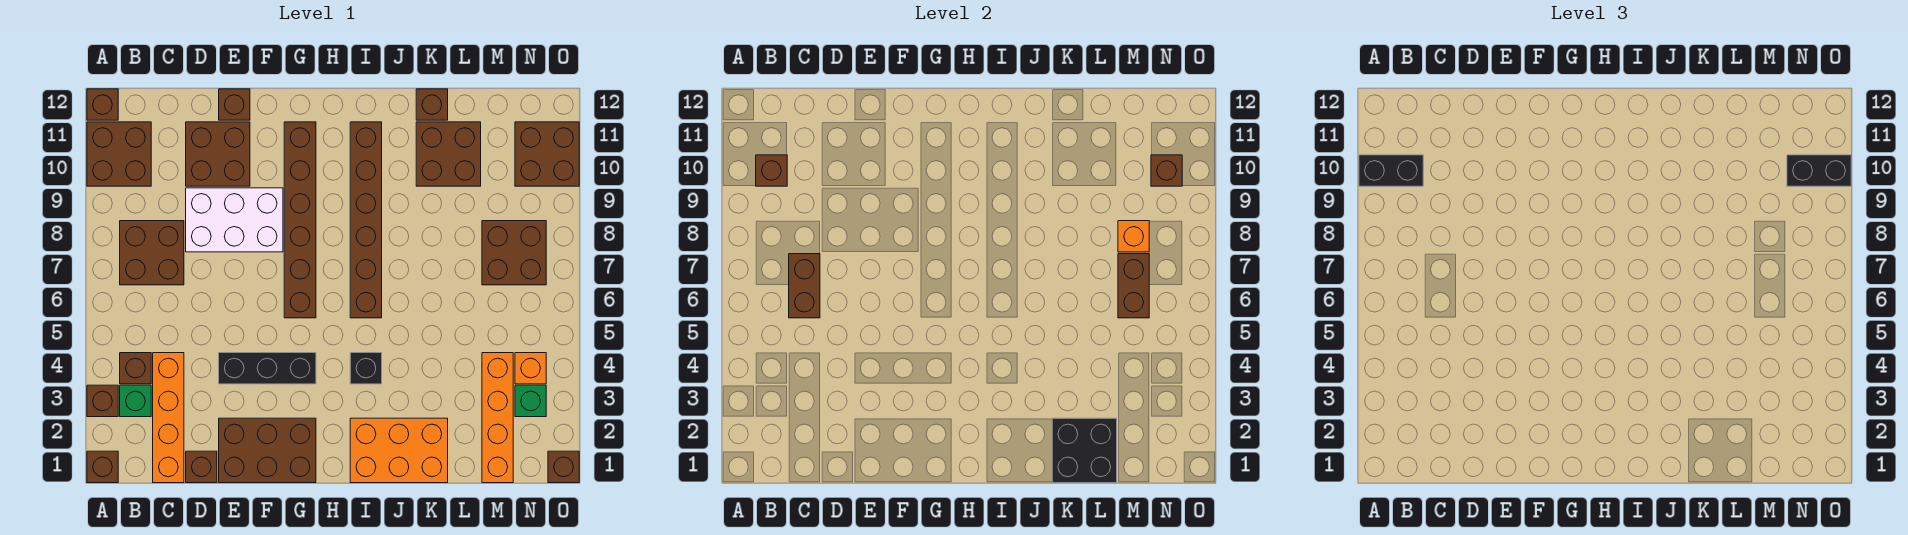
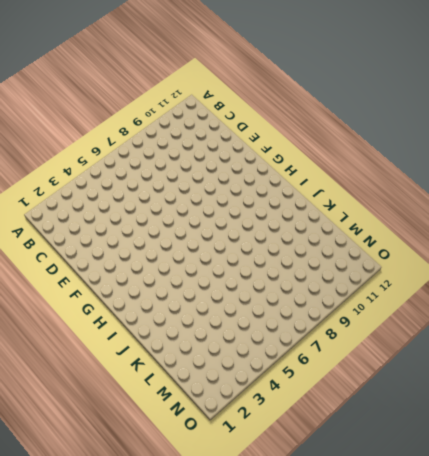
none -> brown 1x1 brick [87,451,118,483]
none -> brown 1x1 brick [87,385,118,417]
none -> brown 2x2 brick [87,122,151,186]
none -> brown 1x1 brick [87,89,118,120]

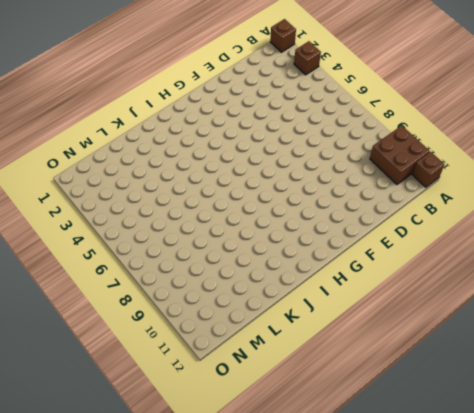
none -> green 1x1 brick [120,385,151,417]
none -> brown 1x1 brick [120,353,151,384]
none -> brown 2x2 brick [120,221,184,285]
none -> orange 1x4 brick [153,353,184,483]

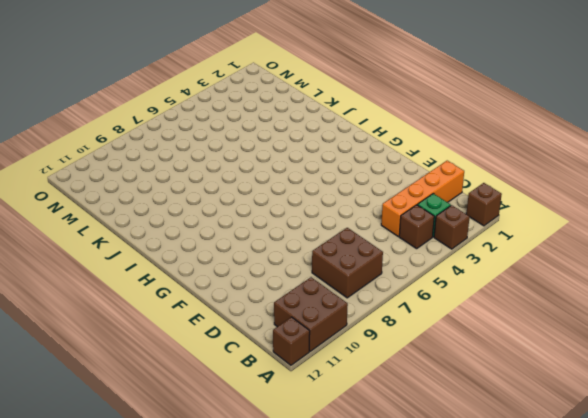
none -> brown 1x1 brick [186,451,217,483]
none -> white 2x3 brick [186,188,283,252]
none -> brown 2x2 brick [186,122,250,186]
none -> brown 2x3 brick [219,418,316,483]

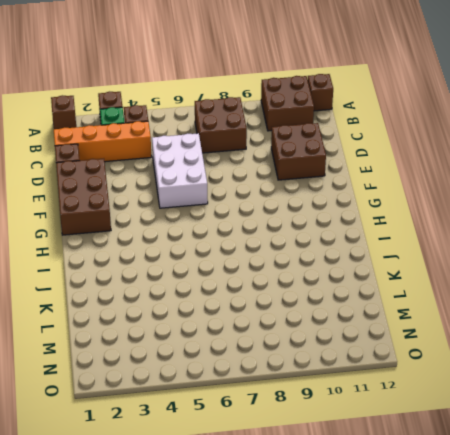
white 2x3 brick [152,133,208,208] -> white 2x3 brick moved to [186,188,283,252]
none -> black 1x3 brick [219,353,316,384]
none -> brown 1x1 brick [219,89,250,120]
none -> brown 1x6 brick [284,122,316,318]
none -> orange 2x3 brick [350,418,448,483]

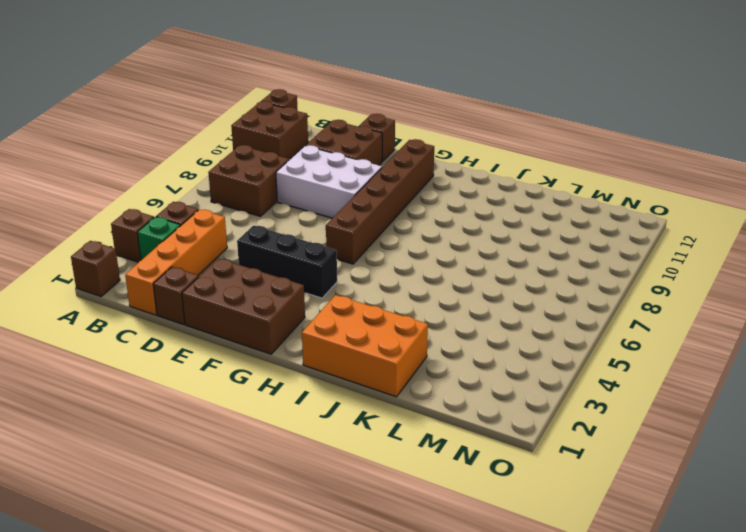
none -> black 1x1 brick [350,353,382,384]
none -> brown 1x6 brick [350,122,382,318]
none -> brown 2x2 brick [416,122,481,186]
none -> brown 1x1 brick [416,89,448,120]

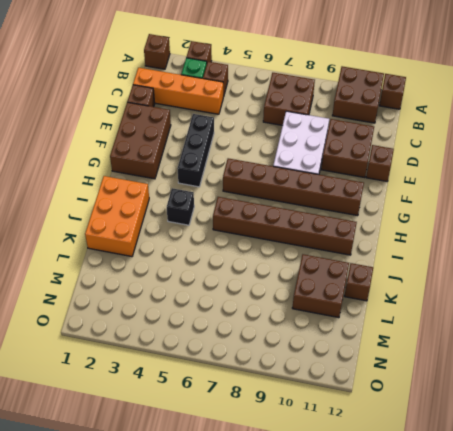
none -> orange 1x4 brick [482,353,513,483]
none -> brown 2x2 brick [482,221,546,285]
none -> green 1x1 brick [515,385,546,417]
none -> orange 1x1 brick [515,353,546,384]

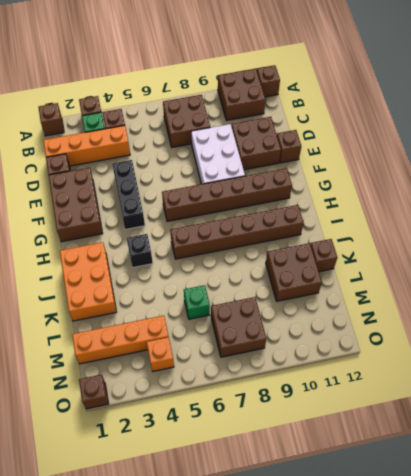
green 1x1 brick [184,285,210,319] -> green 1x1 brick moved to [515,385,546,417]
none -> brown 2x2 brick [515,122,579,186]
none -> brown 1x1 brick [756,155,787,186]
none -> brown 1x2 brick [789,254,820,318]
none -> black 2x2 brick [1052,418,1117,483]

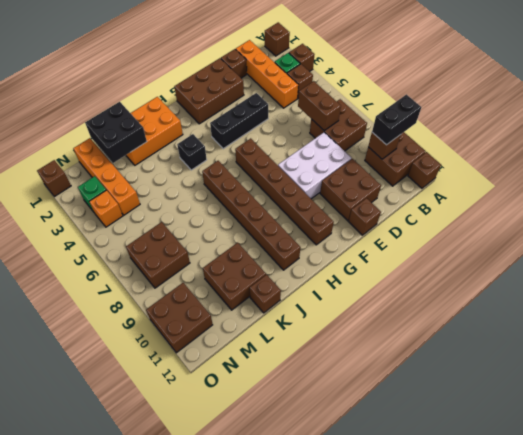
none -> brown 1x2 brick [1118,254,1149,318]
none -> orange 1x1 brick [1118,221,1149,252]
none -> brown 1x1 brick [1151,155,1182,186]
none -> black 1x2 brick [1787,155,1851,186]

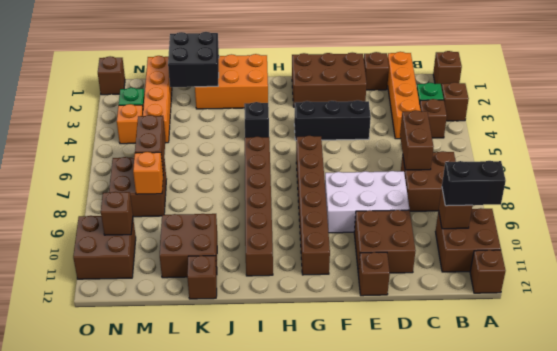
none -> black 1x2 brick [1787,155,1851,186]

